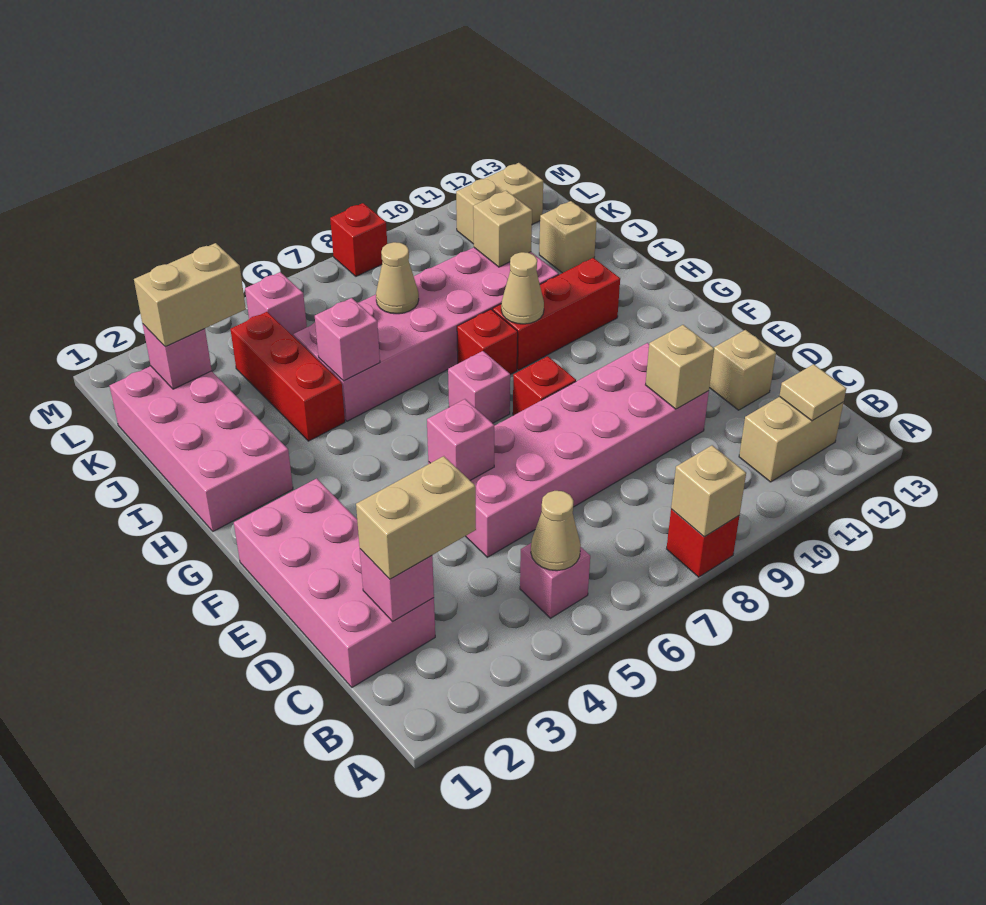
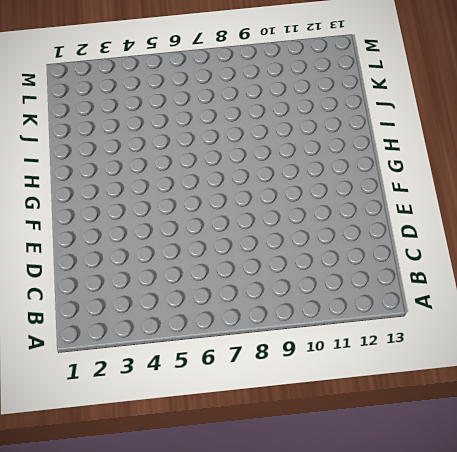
none -> red 1x1 brick [667,509,739,577]
none -> pink 1x1 brick [520,543,590,618]
none -> tan 1x2 brick [739,397,844,482]
none -> pink 2x4 brick [234,478,435,687]

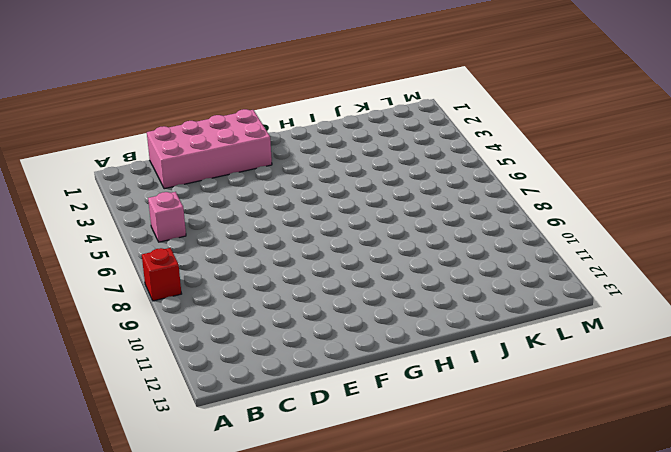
none -> tan 1x2 brick [739,397,844,482]
none -> pink 2x6 brick [428,343,709,557]
none -> tan 1x1 brick [709,330,776,410]
none -> red 1x1 brick [513,356,576,415]

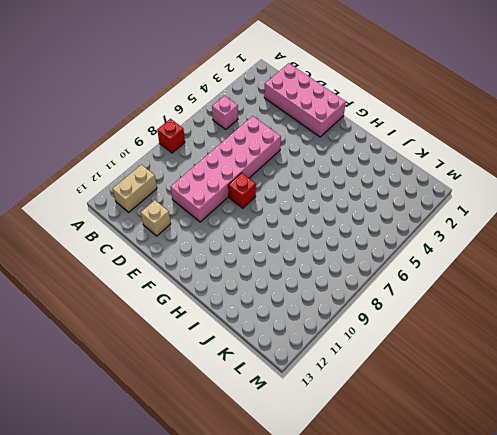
none -> pink 1x1 brick [448,351,510,423]
none -> pink 2x4 brick [110,366,293,531]
none -> red 1x1 brick [457,309,518,374]
none -> red 1x3 brick [493,258,620,370]

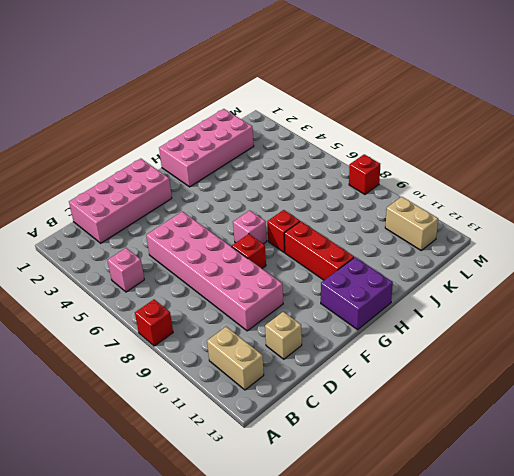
purple 2x2 brick [321,257,393,330] -> none
none -> red 1x3 brick [230,312,345,441]
none -> pink 2x6 brick [293,248,559,421]
none -> tan 1x1 brick [539,201,597,273]
none -> pink 1x1 brick [245,272,307,337]

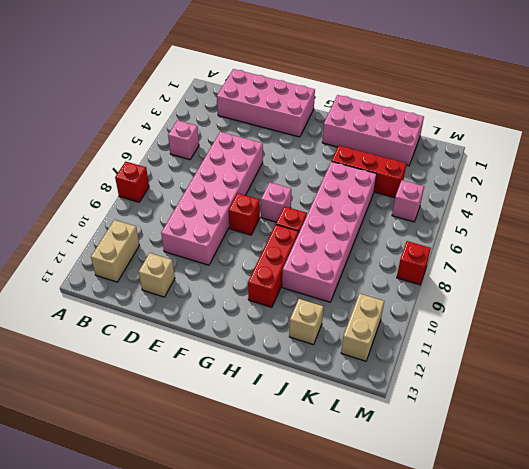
none -> tan 1x1 brick [671,445,746,537]
none -> tan 1x1 cone [531,491,581,571]
none -> tan 1x1 tile [779,364,846,421]
none -> pink 1x1 brick [360,549,434,621]

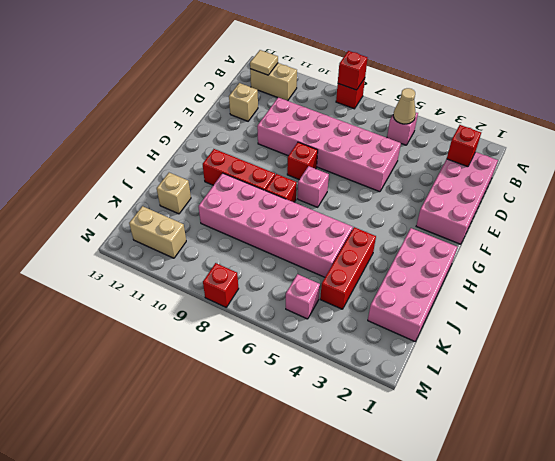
red 1x1 brick [338,51,367,90] -> tan 1x1 brick [671,445,746,537]
red 1x1 brick [447,125,481,167] -> pink 1x1 brick [360,549,434,621]
none -> tan 1x1 brick [646,325,714,409]
none -> pink 1x1 brick [427,399,494,480]
none -> tan 1x1 cone [501,252,544,324]
none -> pink 1x1 brick [315,298,380,381]

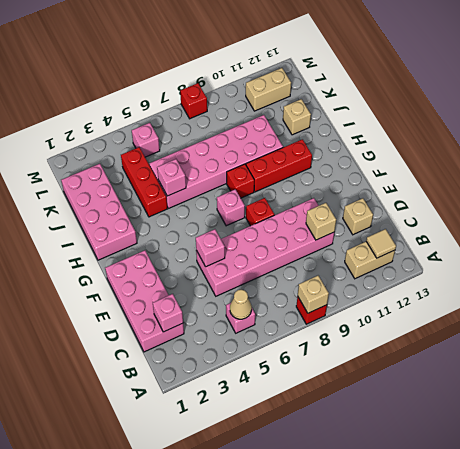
none -> tan 1x1 cone [501,252,544,324]
none -> tan 1x1 cone [376,242,419,314]
none -> tan 1x1 brick [473,191,532,267]
none -> pink 1x1 brick [143,324,212,389]

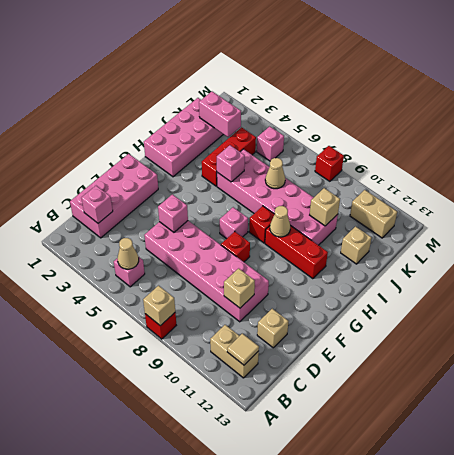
pink 1x2 brick [199,92,241,137] -> pink 1x1 brick [143,324,212,389]
none -> tan 1x2 brick [356,456,476,579]
none -> tan 1x2 brick [134,243,246,347]

